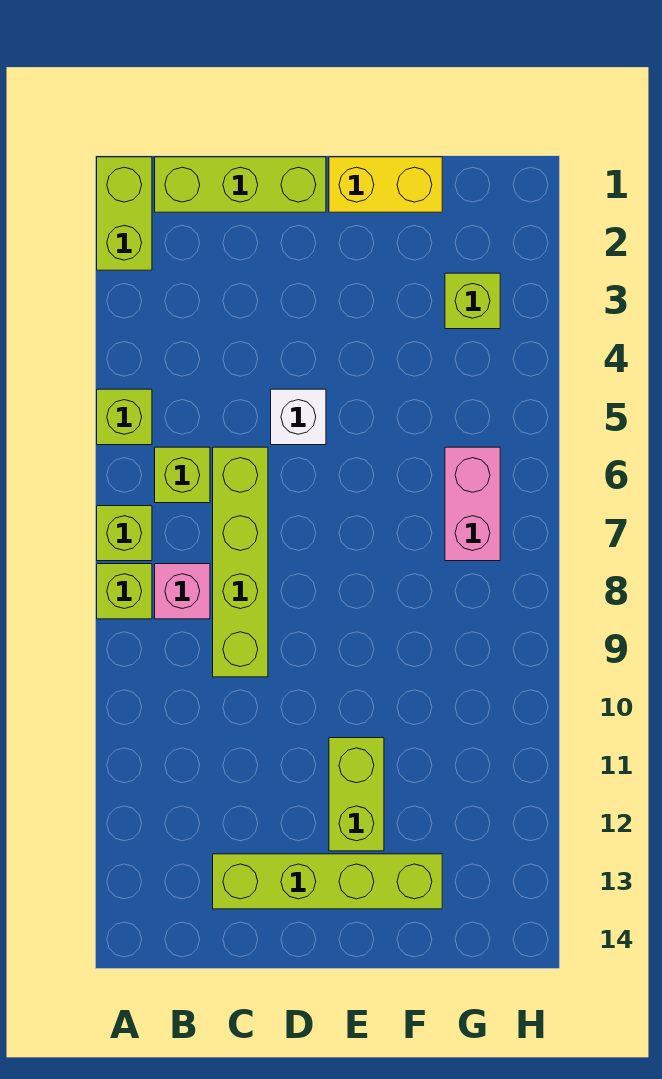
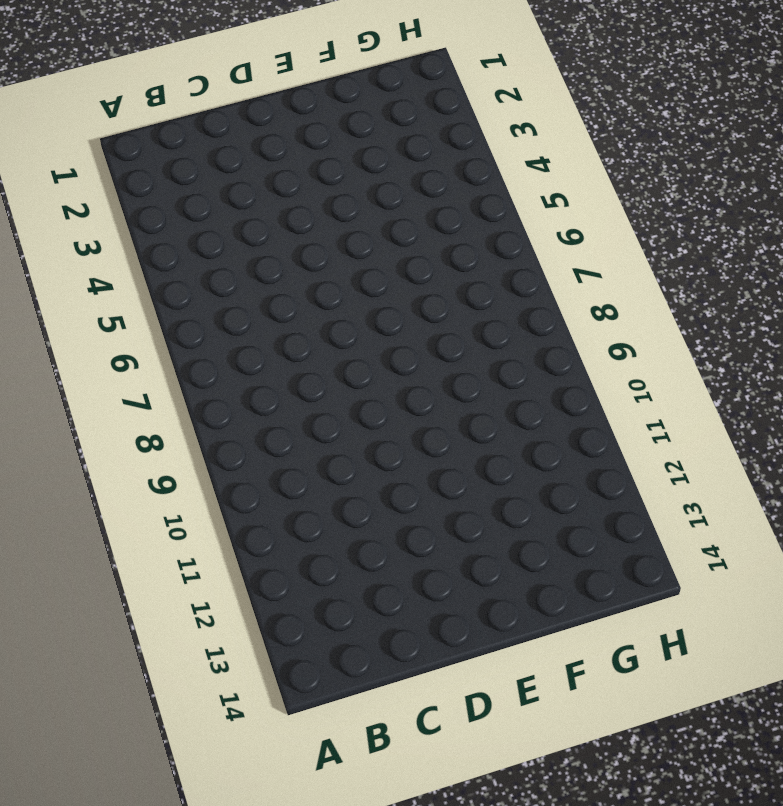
none -> lime 1x2 brick [97,157,152,270]
none -> lime 1x1 brick [97,389,152,445]
none -> lime 1x1 brick [97,506,152,561]

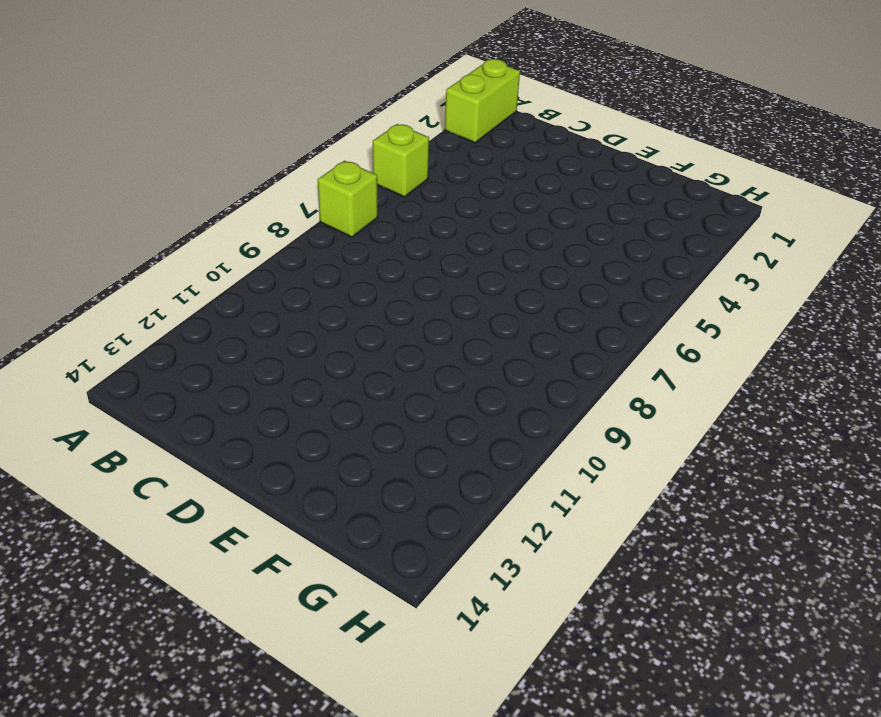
none -> lime 1x1 brick [97,564,152,619]
none -> lime 1x3 brick [155,157,326,212]
none -> lime 1x1 brick [155,447,210,503]

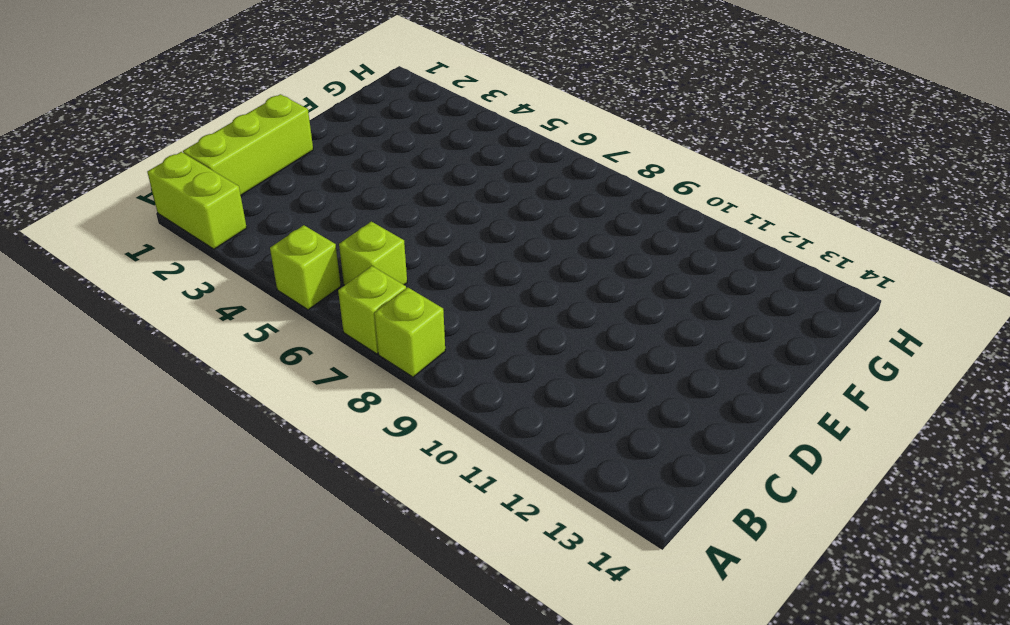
none -> pink 1x1 brick [155,564,210,619]
none -> lime 1x4 brick [213,447,268,677]
none -> lime 1x4 brick [213,854,442,909]

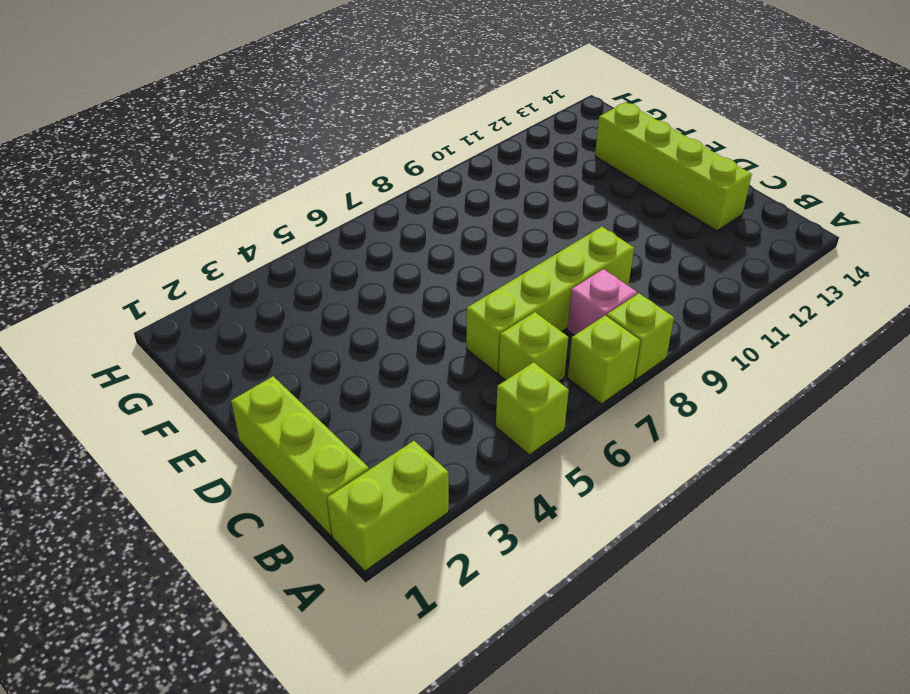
none -> white 1x1 brick [271,389,326,445]
none -> yellow 1x2 brick [329,157,442,212]
none -> lime 1x2 brick [329,738,384,851]

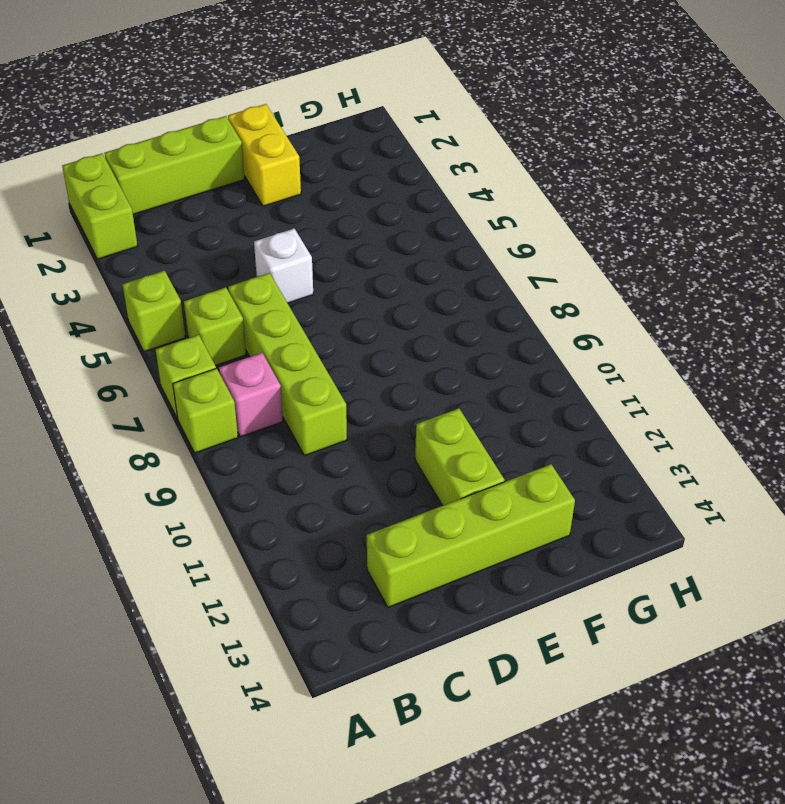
yellow 1x2 brick [228,104,301,206] -> yellow 1x2 brick turned to [329,157,442,212]
none -> lime 1x1 brick [445,273,500,329]
none -> pink 1x2 brick [445,447,500,561]

